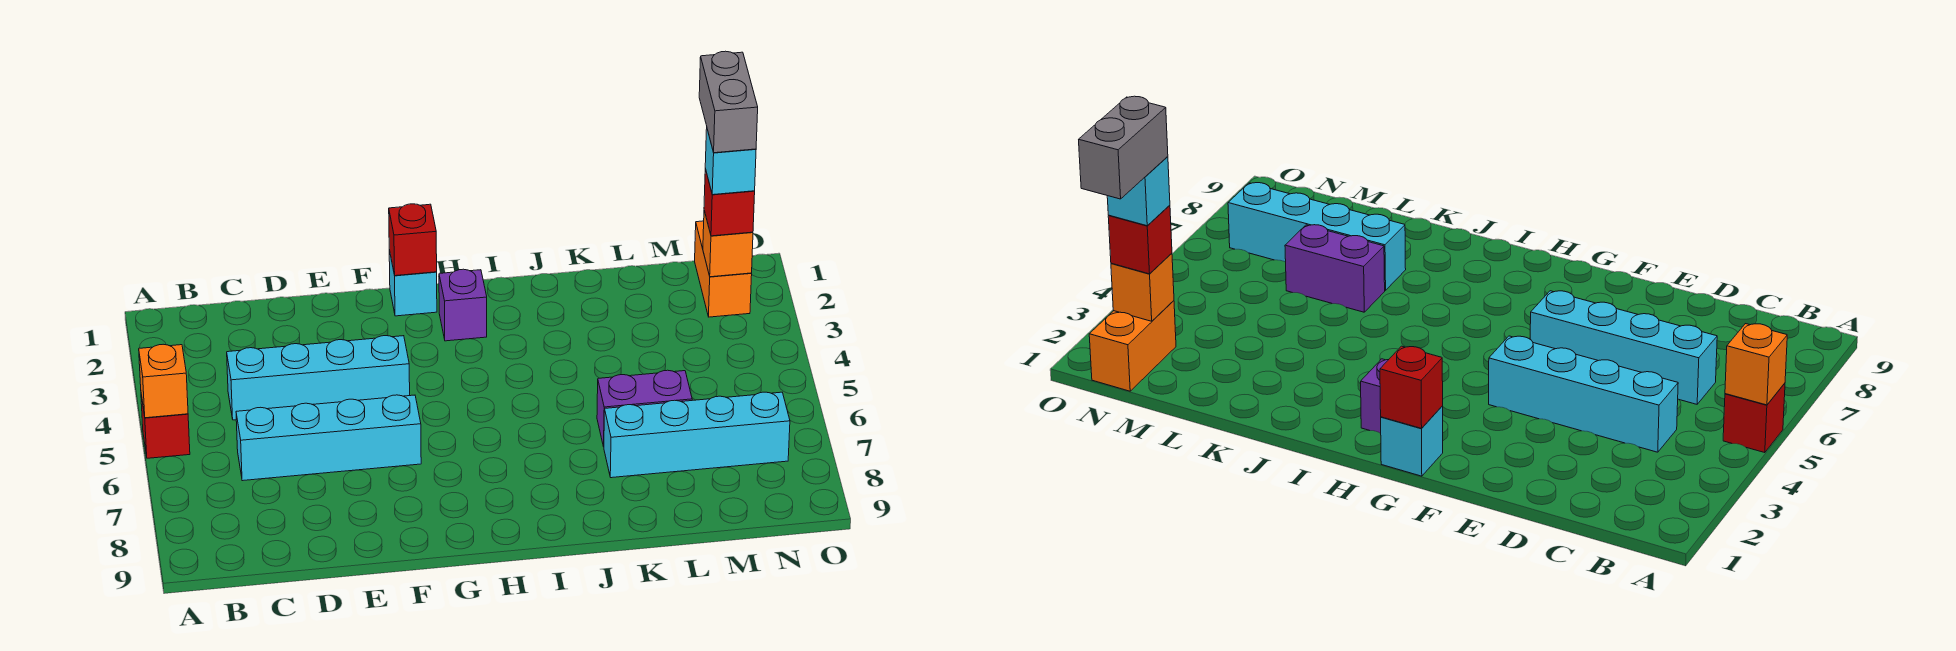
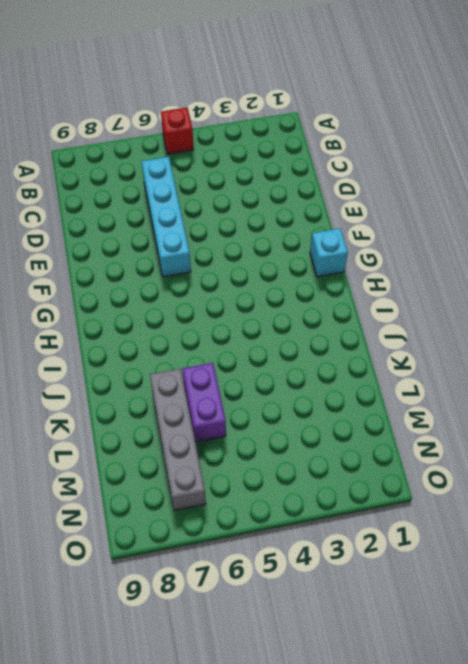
grey 1x4 brick [150,369,206,510] -> cyan 1x4 brick [604,392,790,478]
none -> cyan 1x4 brick [227,336,410,420]
none -> purple 1x1 brick [439,269,487,341]
none -> orange 1x2 brick [695,221,752,317]

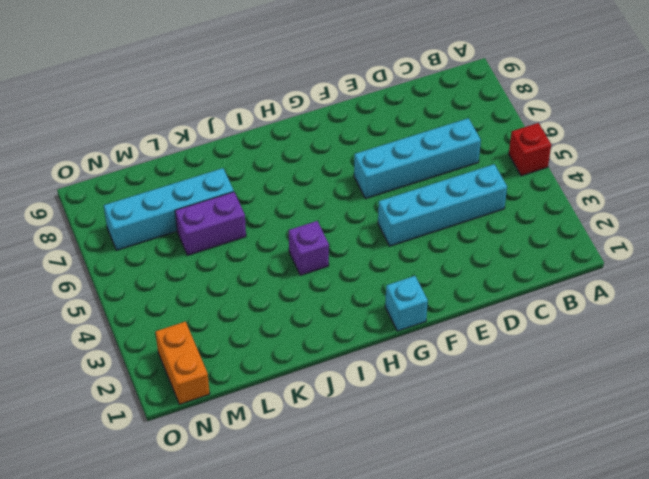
purple 1x1 brick [289,221,329,275] -> purple 1x1 brick moved to [439,269,487,341]
none -> orange 1x1 brick [139,344,188,418]
none -> red 1x1 brick [389,204,437,276]
none -> orange 1x1 brick [703,211,753,277]

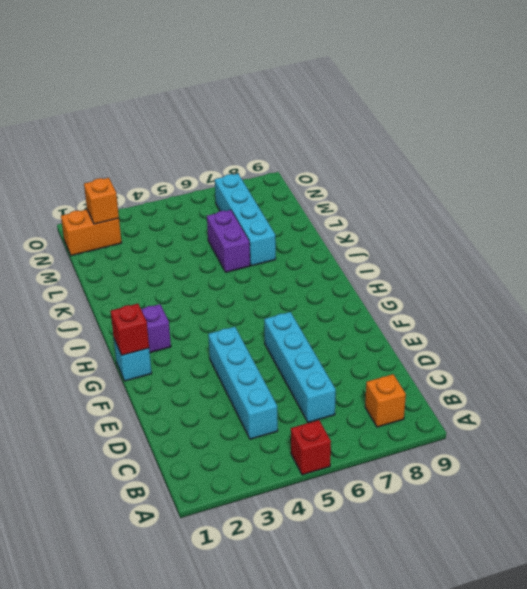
orange 1x1 brick [365,374,406,427] -> orange 1x1 brick moved to [139,344,188,418]
none -> red 1x1 brick [704,169,755,236]
none -> cyan 1x1 brick [705,129,756,195]
none -> grey 1x2 brick [699,51,758,153]

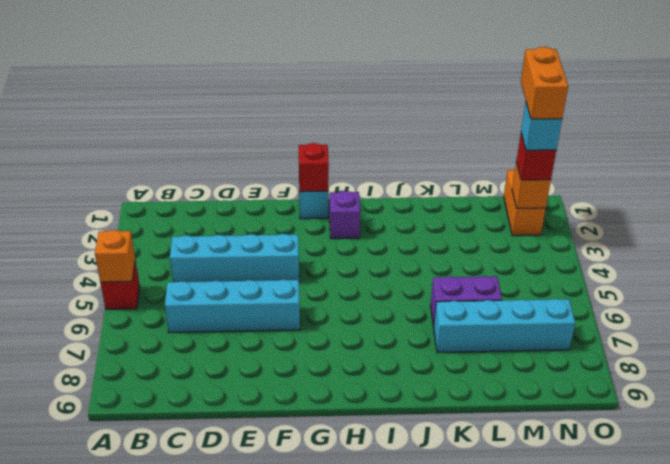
orange 1x2 brick [521,47,568,119] -> grey 1x2 brick [699,51,758,153]

